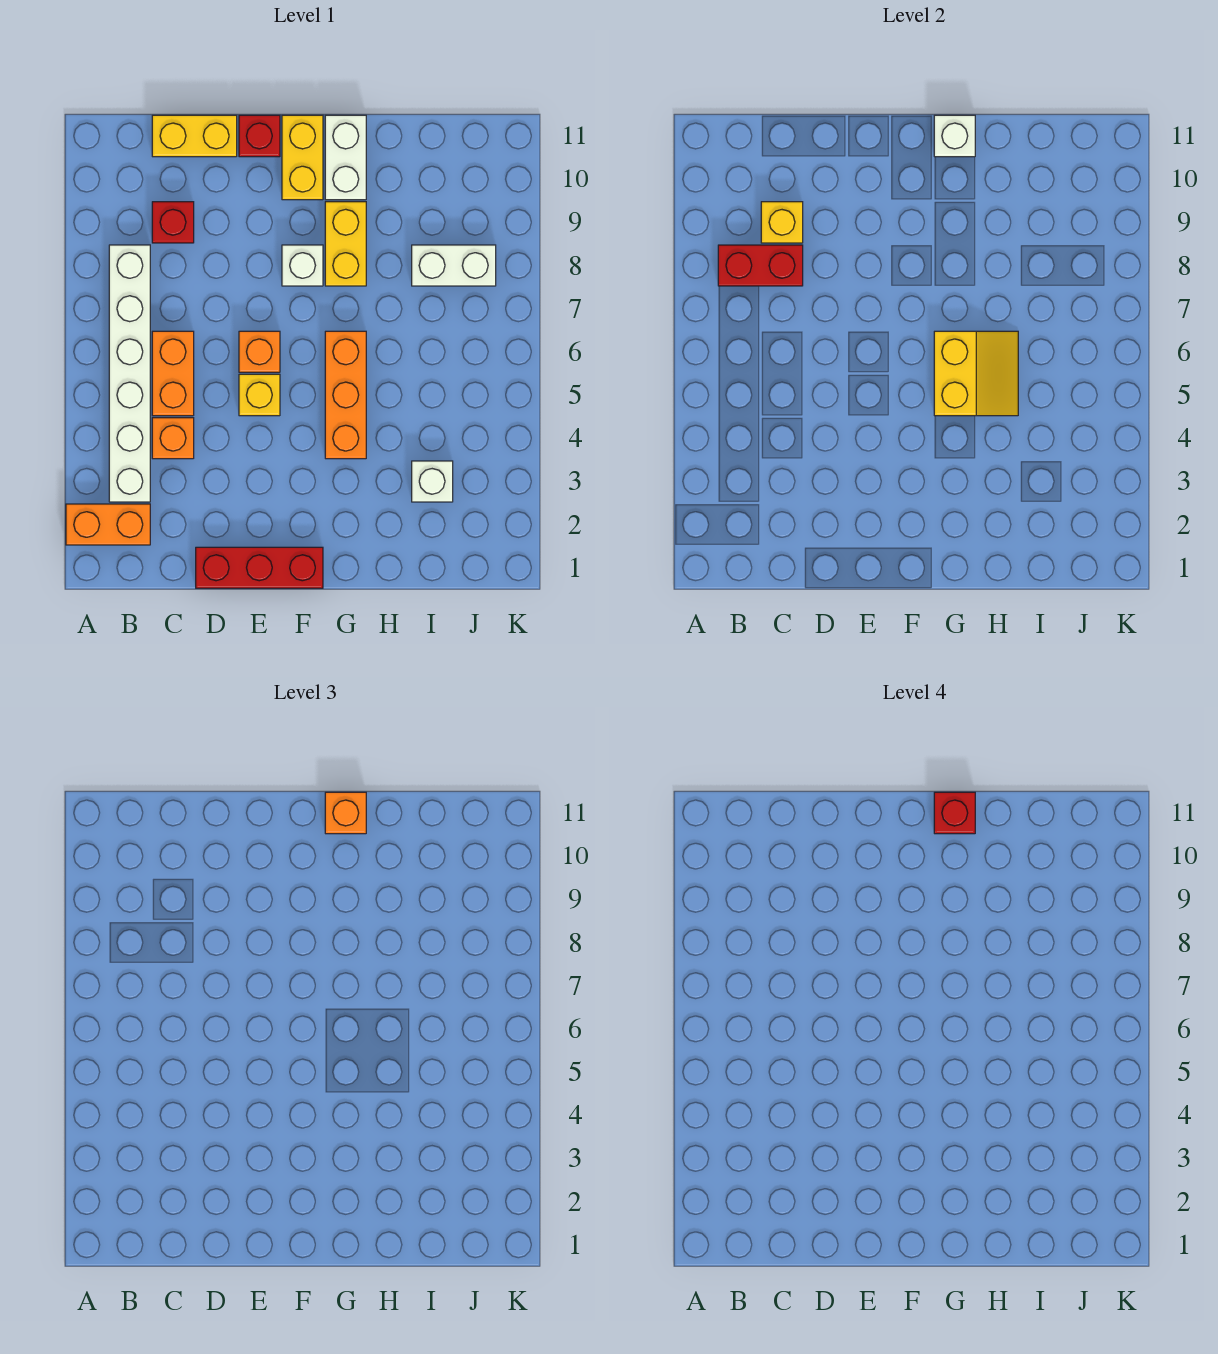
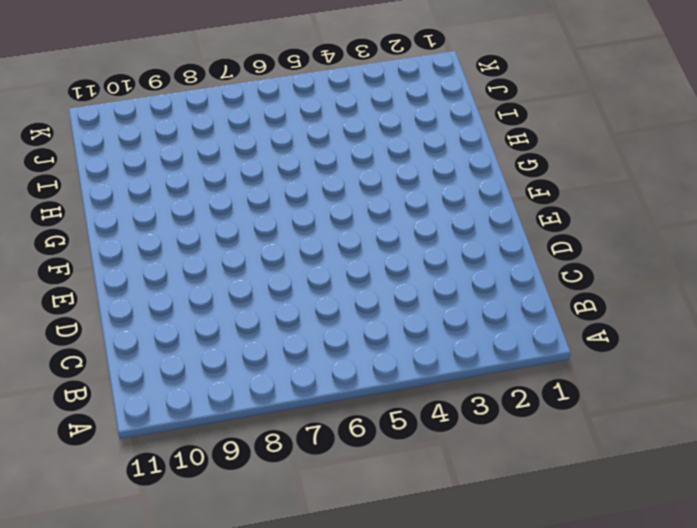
none -> orange 1x2 brick [66,504,150,545]
none -> white 1x6 brick [109,245,150,502]
none -> orange 1x1 brick [152,418,194,459]

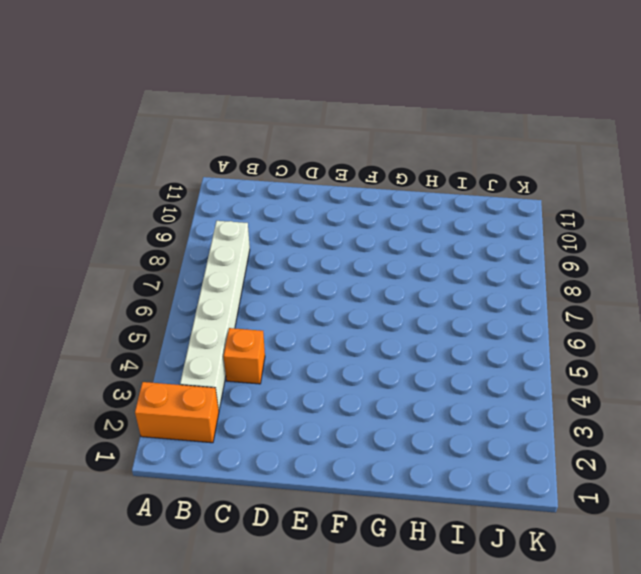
none -> orange 1x2 brick [152,331,194,416]
none -> red 1x1 brick [152,202,194,243]
none -> yellow 1x2 brick [152,115,237,157]

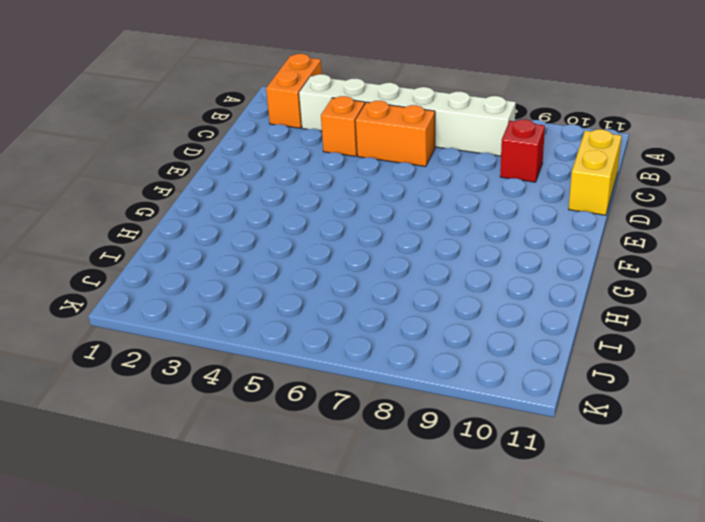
none -> red 1x3 brick [196,547,323,588]
none -> yellow 1x1 brick [239,374,280,416]
none -> orange 1x1 brick [239,331,280,372]

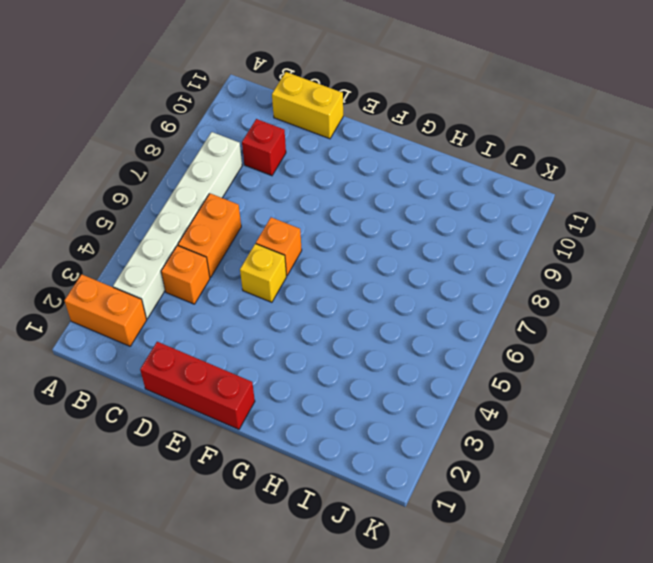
none -> red 1x1 brick [239,115,280,157]
none -> white 1x1 brick [282,245,323,286]
none -> yellow 1x2 brick [282,115,323,200]

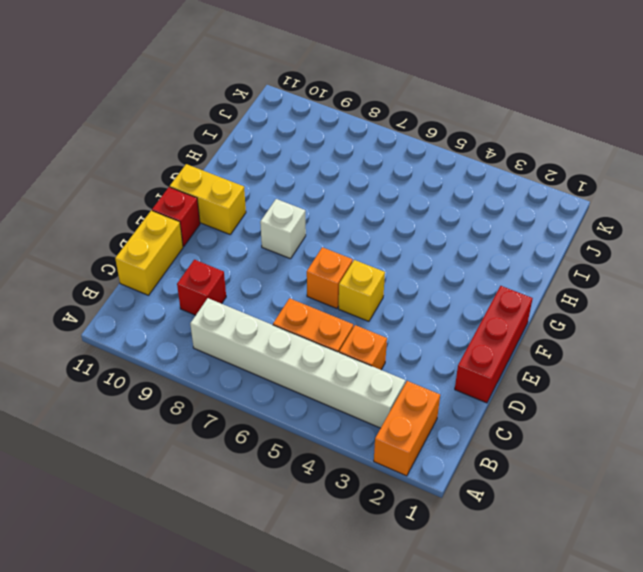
none -> orange 1x3 brick [325,331,366,459]
none -> yellow 1x2 brick [325,202,366,286]
none -> white 1x2 brick [325,115,366,200]

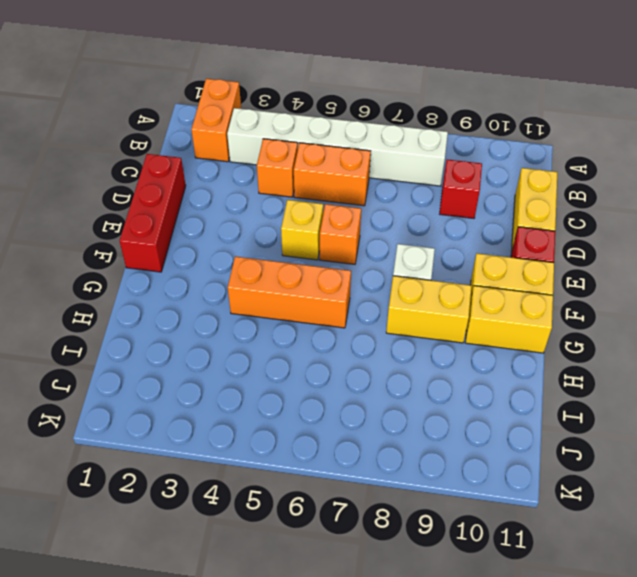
yellow 1x2 brick [465,286,553,353] -> white 1x2 brick [325,115,366,200]
none -> white 1x1 brick [412,461,453,502]
none -> white 1x2 brick [412,245,496,286]
none -> red 1x2 brick [718,245,803,286]

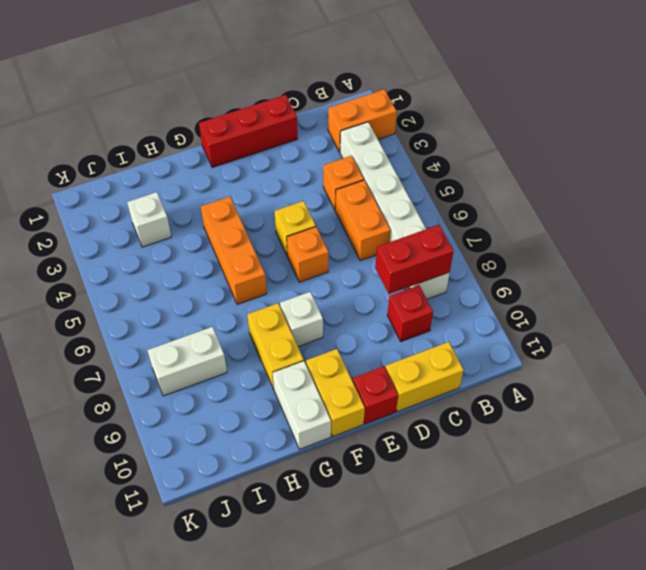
none -> yellow 1x1 brick [761,202,803,243]
none -> yellow 2x2 slope [934,331,1018,416]
none -> white 1x1 brick [934,115,975,157]

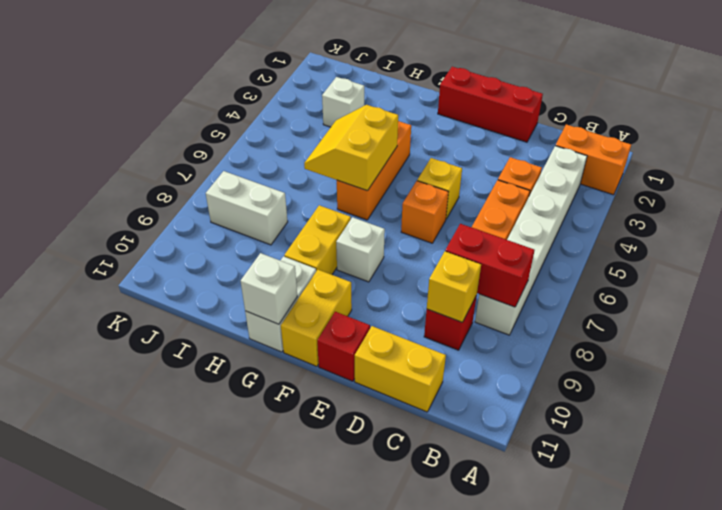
none -> orange 1x1 brick [325,792,366,834]
none -> red 1x1 brick [934,792,975,834]

